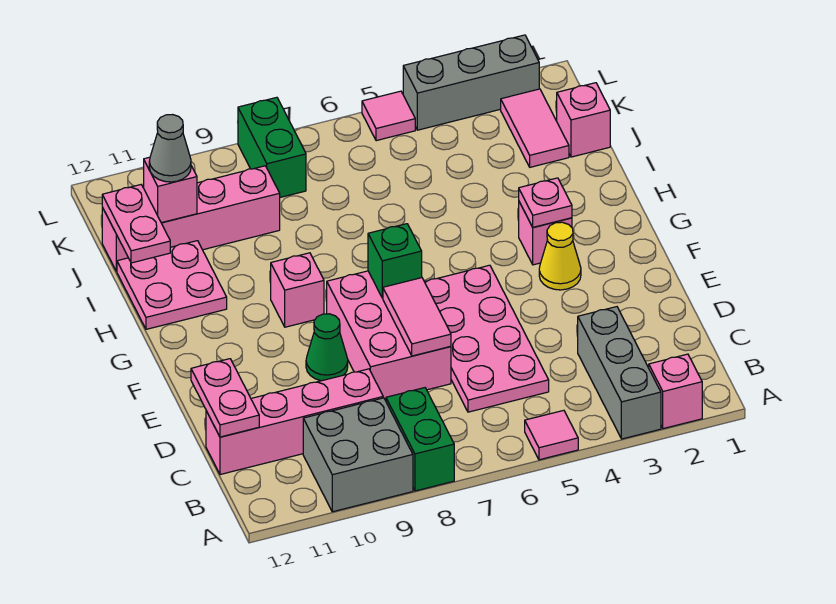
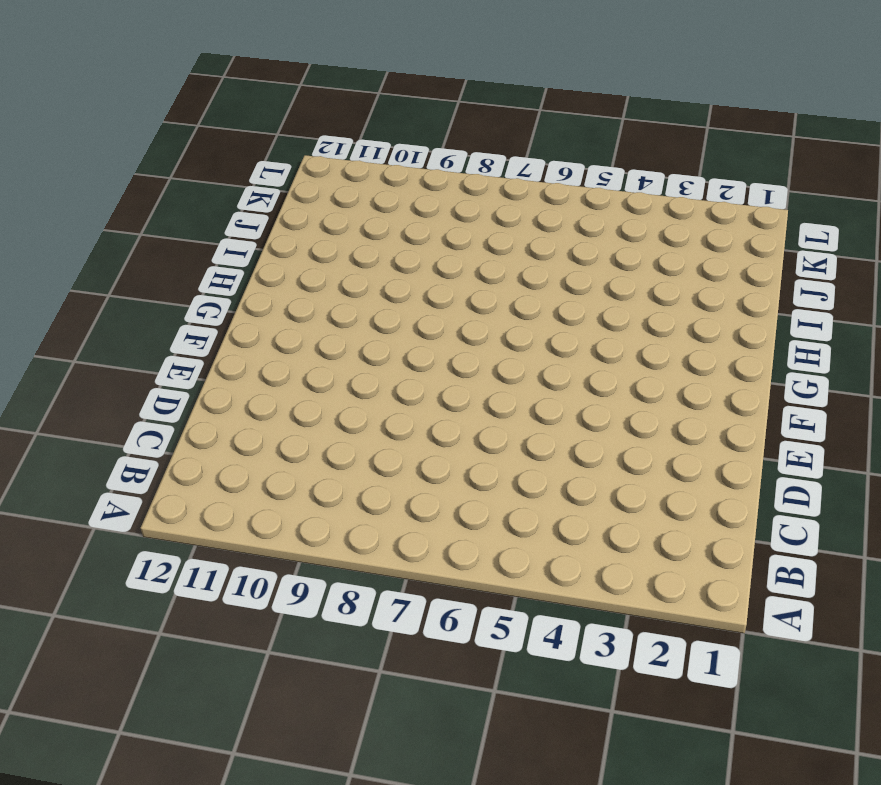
none -> pink 1x1 brick [649,354,702,429]
none -> grey 1x3 brick [578,307,661,439]
none -> pink 1x1 tile [525,410,578,460]

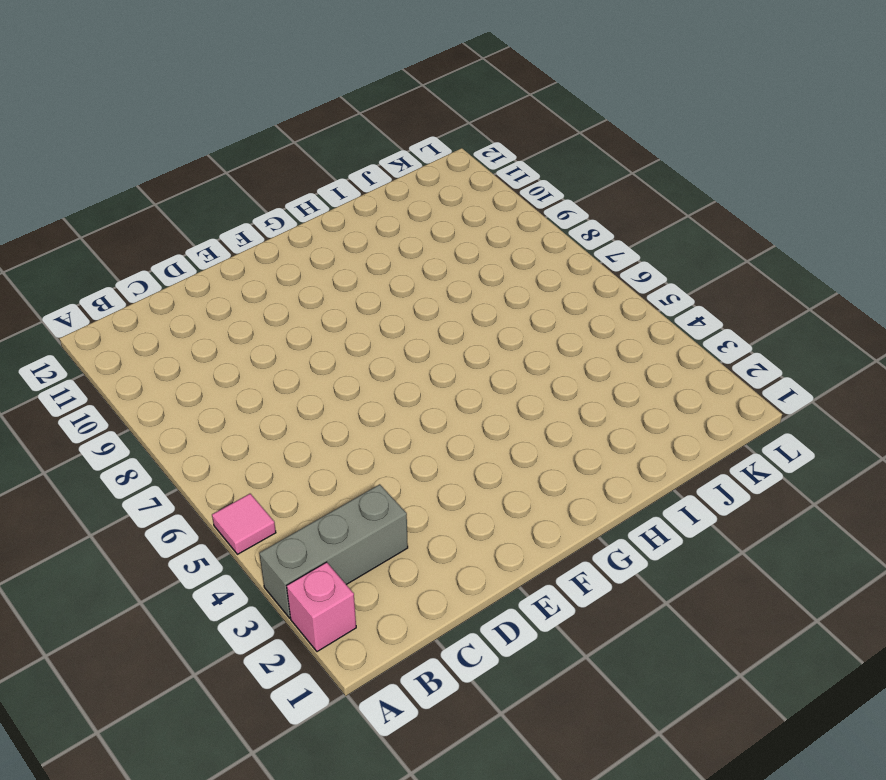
none -> green 1x2 brick [386,388,454,491]
none -> grey 2x2 brick [303,398,413,512]
none -> pink 2x4 plate [425,265,549,412]

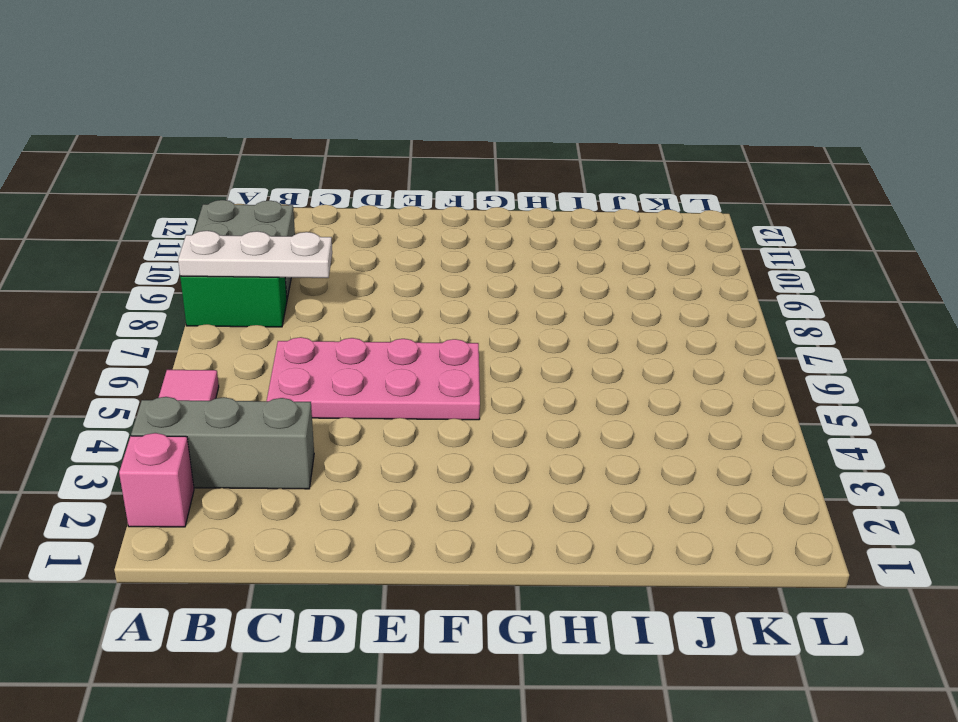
white 1x3 plate [178,231,332,278] -> none
none -> pink 1x4 brick [206,369,383,475]
none -> pink 2x3 brick [327,271,451,400]
none -> green 1x1 cone [306,314,348,381]

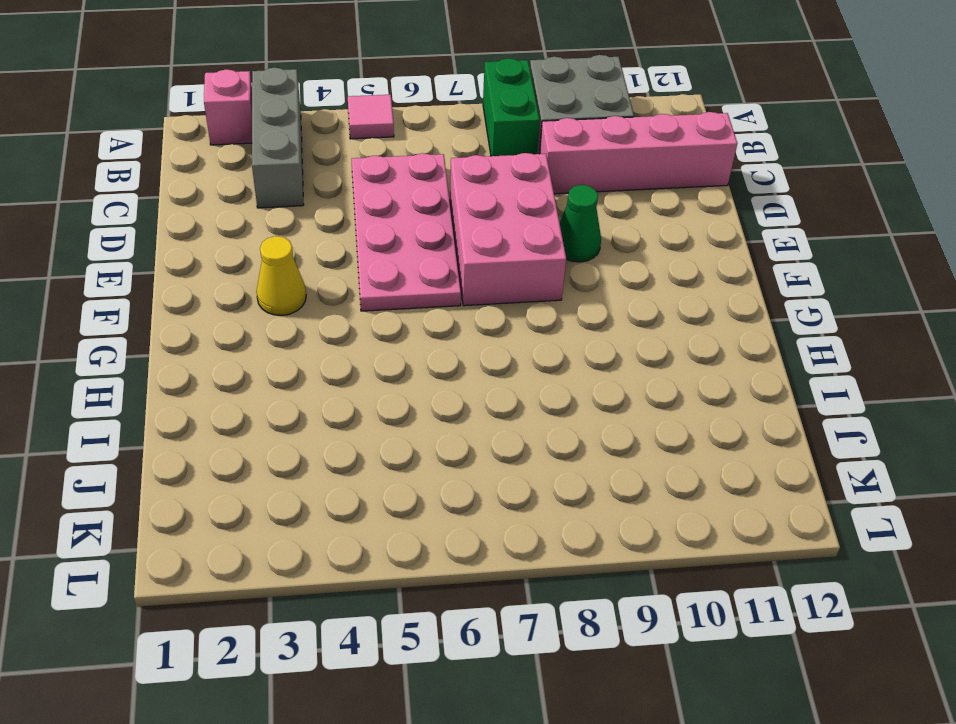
none -> pink 1x1 brick [519,202,572,265]
none -> pink 1x1 brick [271,253,324,327]
none -> pink 2x2 plate [117,241,227,329]

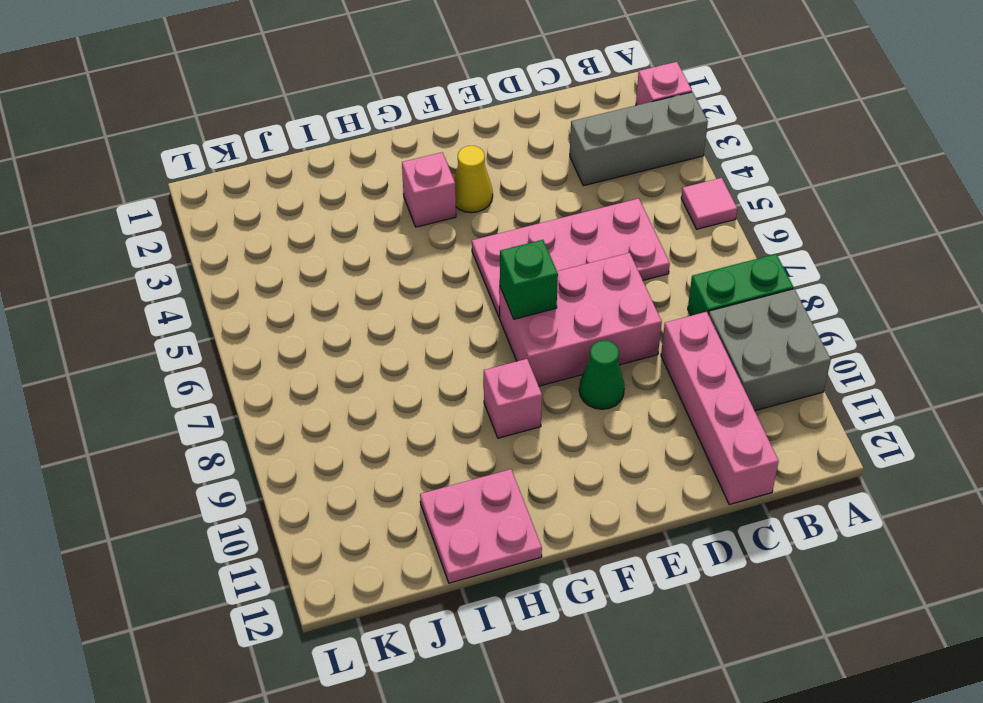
none -> pink 1x1 brick [557,83,610,157]
none -> pink 1x2 tile [501,89,569,167]
none -> pink 1x4 brick [102,166,280,271]

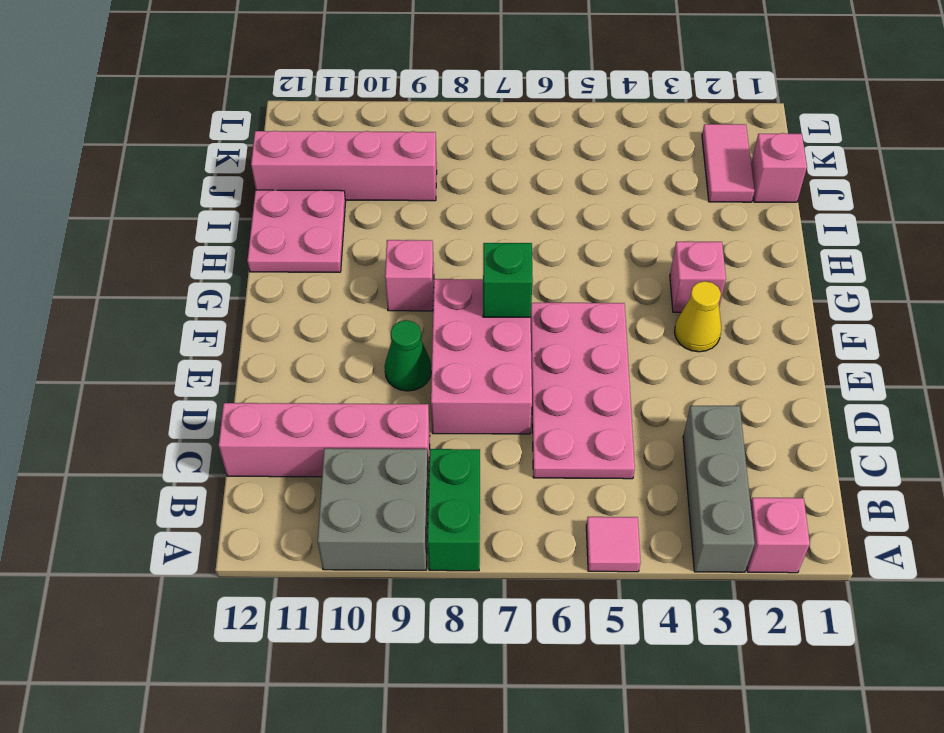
none -> green 1x2 brick [238,97,306,197]
none -> grey 1x3 brick [403,35,539,130]
none -> pink 1x1 tile [362,91,415,141]

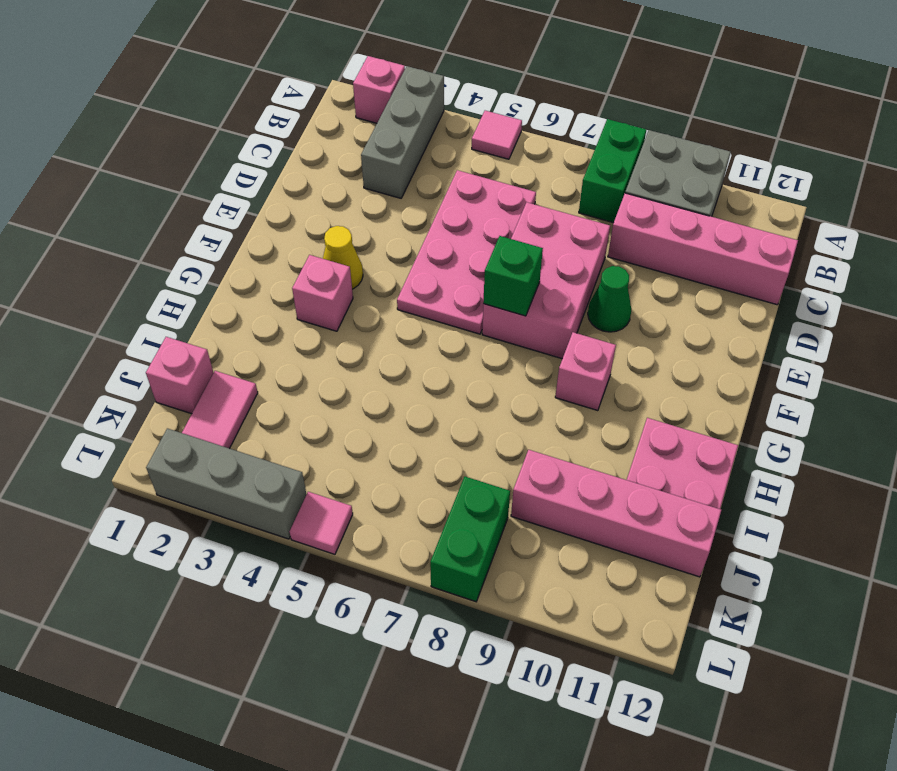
none -> pink 1x2 plate [191,359,259,437]
none -> pink 1x2 tile [383,278,451,356]
none -> pink 1x1 plate [519,178,572,227]

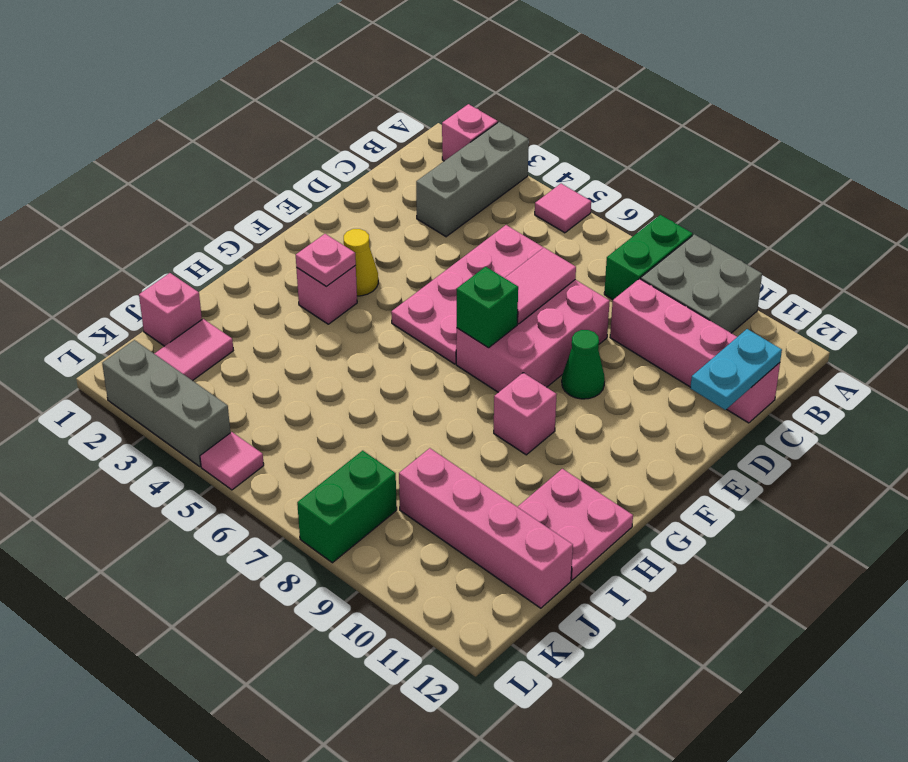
cyan 1x2 plate [690,329,782,410] -> pink 1x2 plate [191,359,259,437]
none -> pink 1x2 plate [102,185,170,263]
none -> pink 1x1 brick [144,157,197,223]
none -> grey 1x1 cone [149,115,191,182]

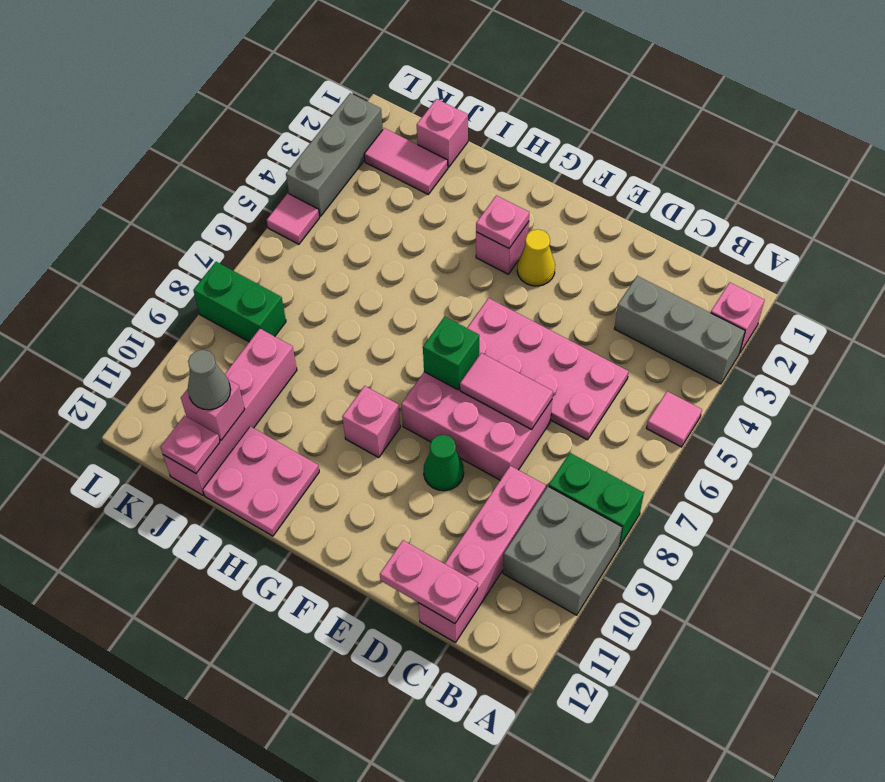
pink 1x1 plate [160,416,220,473] -> pink 1x2 plate [102,185,170,263]

